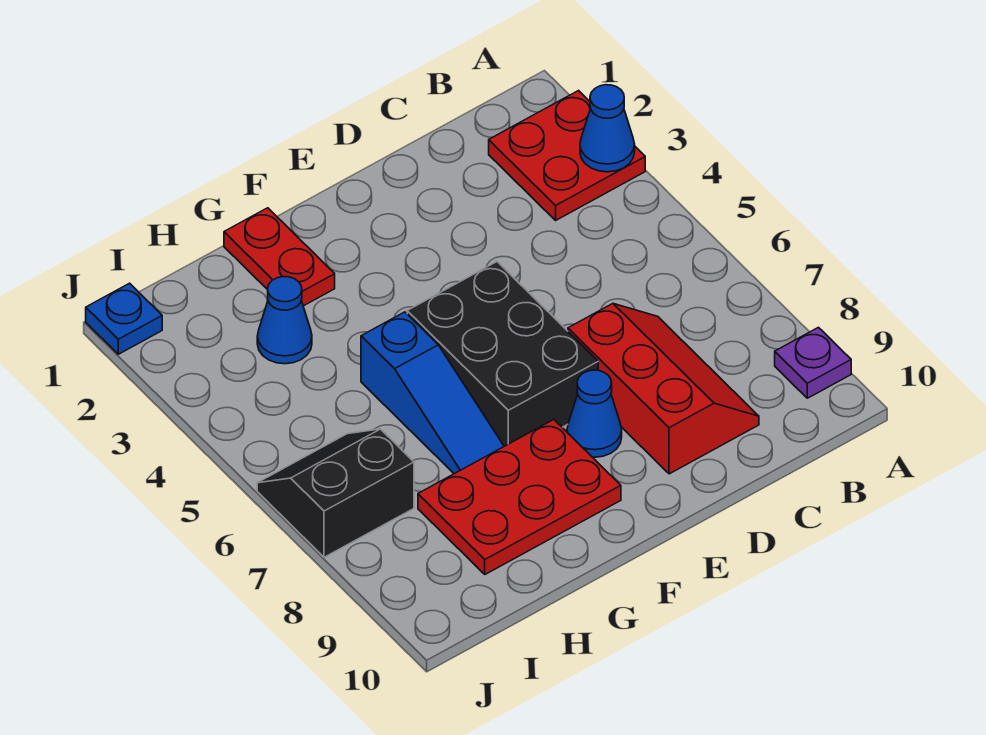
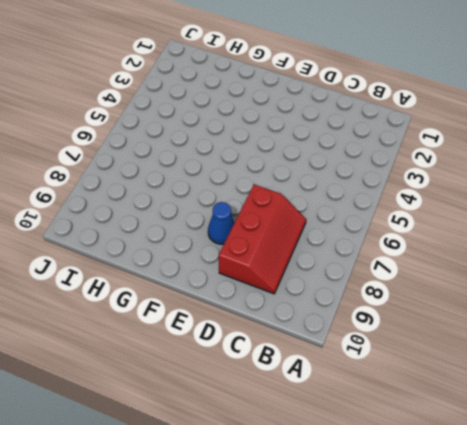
none -> red 2x2 plate [489,91,645,220]
none -> purple 1x1 plate [775,327,851,398]
none -> black 2x3 brick [407,262,598,446]

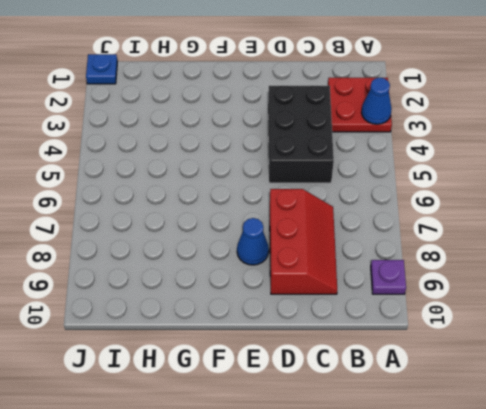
black 2x3 brick [268,86,334,183] -> black 2x3 brick moved to [407,262,598,446]
none -> red 2x3 plate [418,420,621,574]
none -> red 1x2 plate [224,208,335,306]
none -> blue 1x3 slope [361,312,504,474]

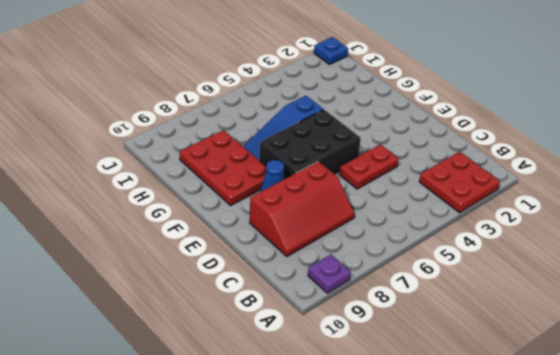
red 1x2 plate [339,145,399,189] -> red 1x2 plate moved to [224,208,335,306]
none -> blue 1x1 cone [257,277,312,364]
none -> black 2x2 slope [257,429,414,557]
none -> blue 1x1 cone [580,85,635,172]

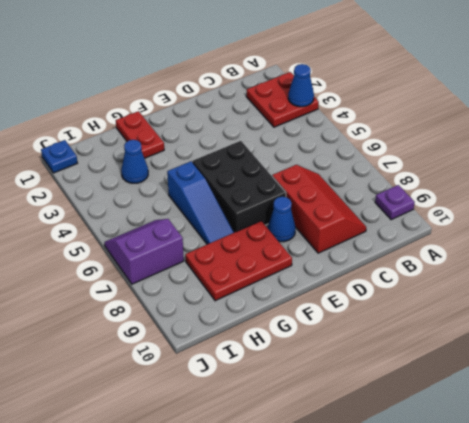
purple 2x2 slope [104,219,184,284] -> black 2x2 slope [257,429,414,557]

